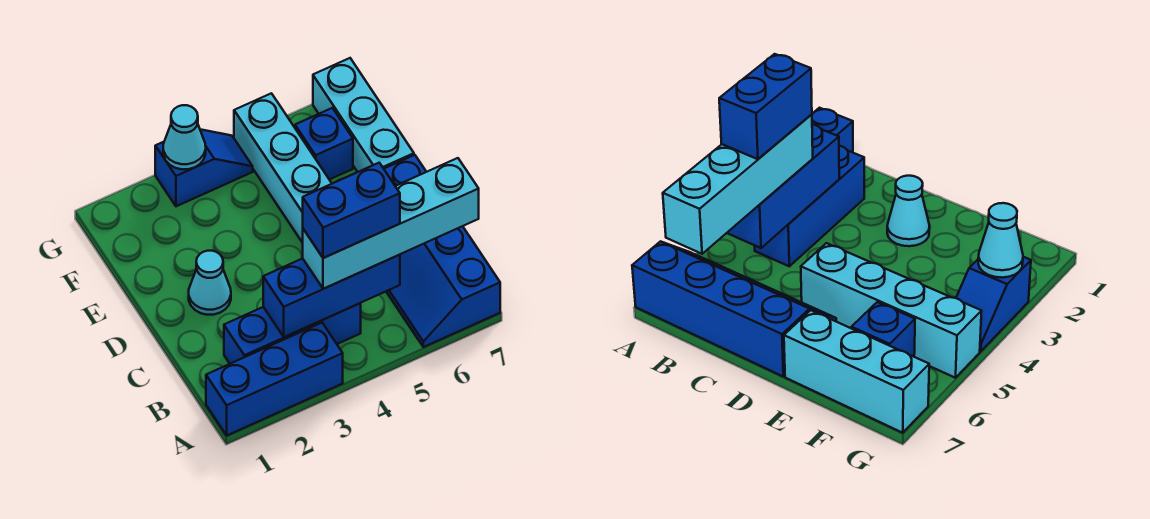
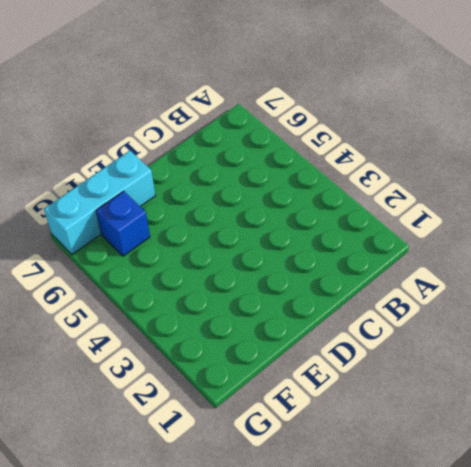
none -> blue 1x3 brick [206,323,343,435]
none -> blue 2x4 slope [384,155,500,347]
none -> blue 1x3 brick [224,303,361,364]

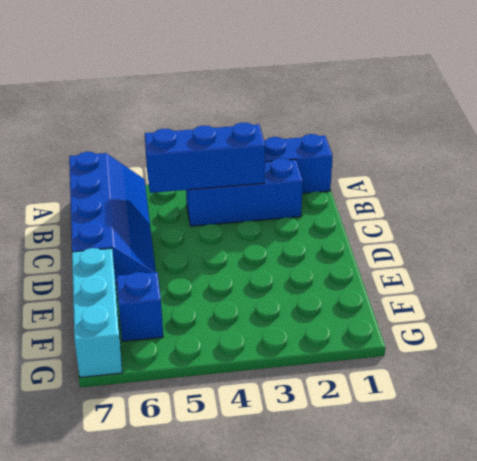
none -> cyan 1x1 cone [189,251,231,315]
none -> cyan 1x4 brick [234,93,332,243]
none -> blue 1x2 slope [155,129,253,206]

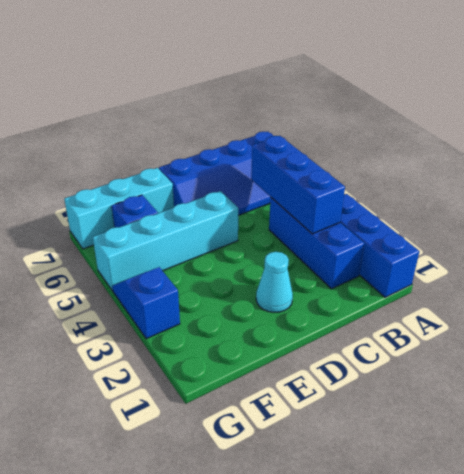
none -> cyan 1x1 cone [163,105,206,169]
none -> cyan 1x4 brick [303,158,479,289]
none -> blue 1x2 brick [303,163,400,258]

